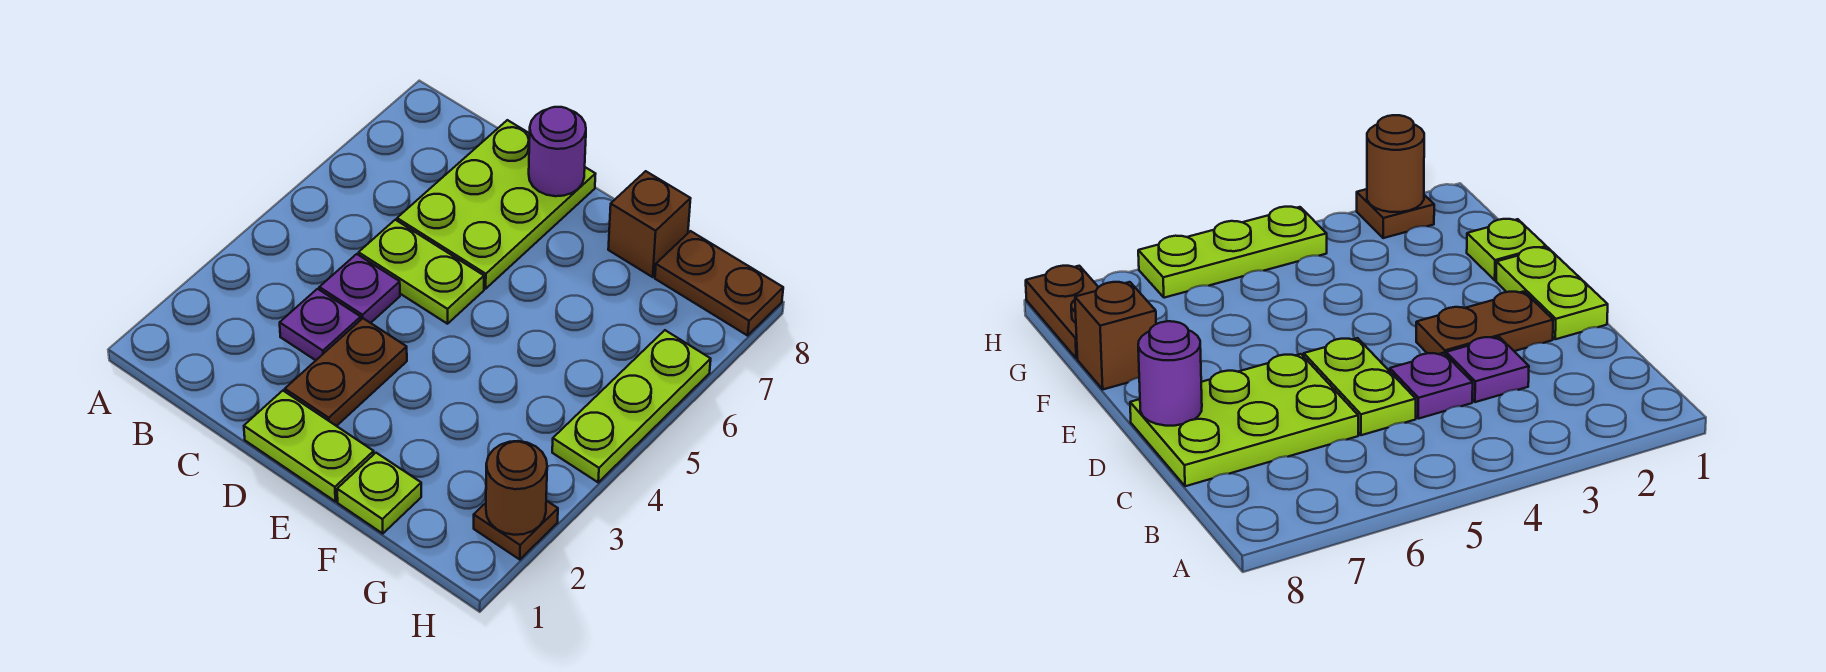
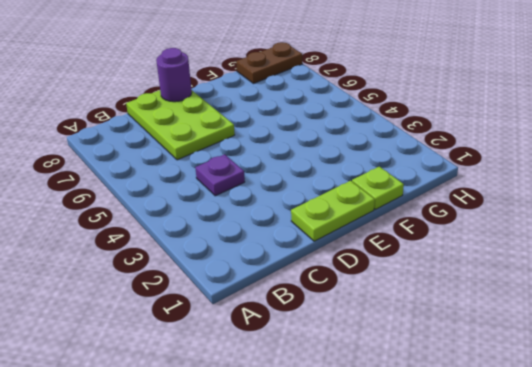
none -> purple 1x1 plate [280,289,361,360]
none -> lime 1x2 plate [359,220,484,324]
none -> brown 1x2 plate [285,318,407,426]

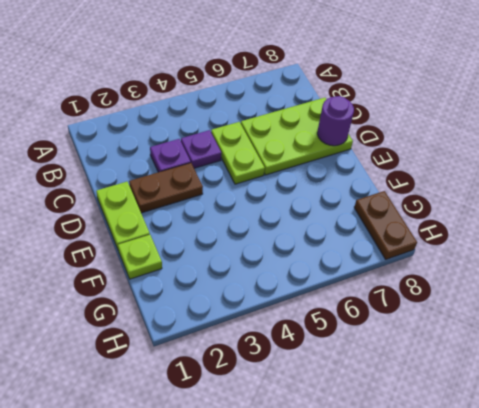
none -> brown 1x1 brick [608,171,691,277]
none -> brown 1x1 plate [474,501,558,560]
none -> lime 1x3 plate [552,330,711,482]

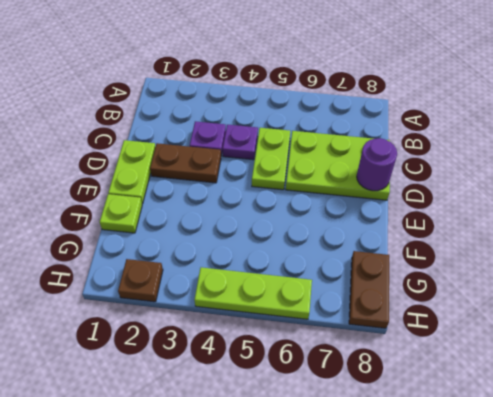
none -> brown 1x1 brick [608,171,691,277]
none -> brown 1x1 round brick [486,441,547,535]

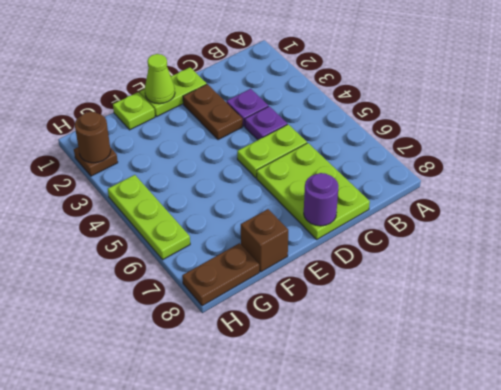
lime 1x1 cone [145,54,175,104] -> none

